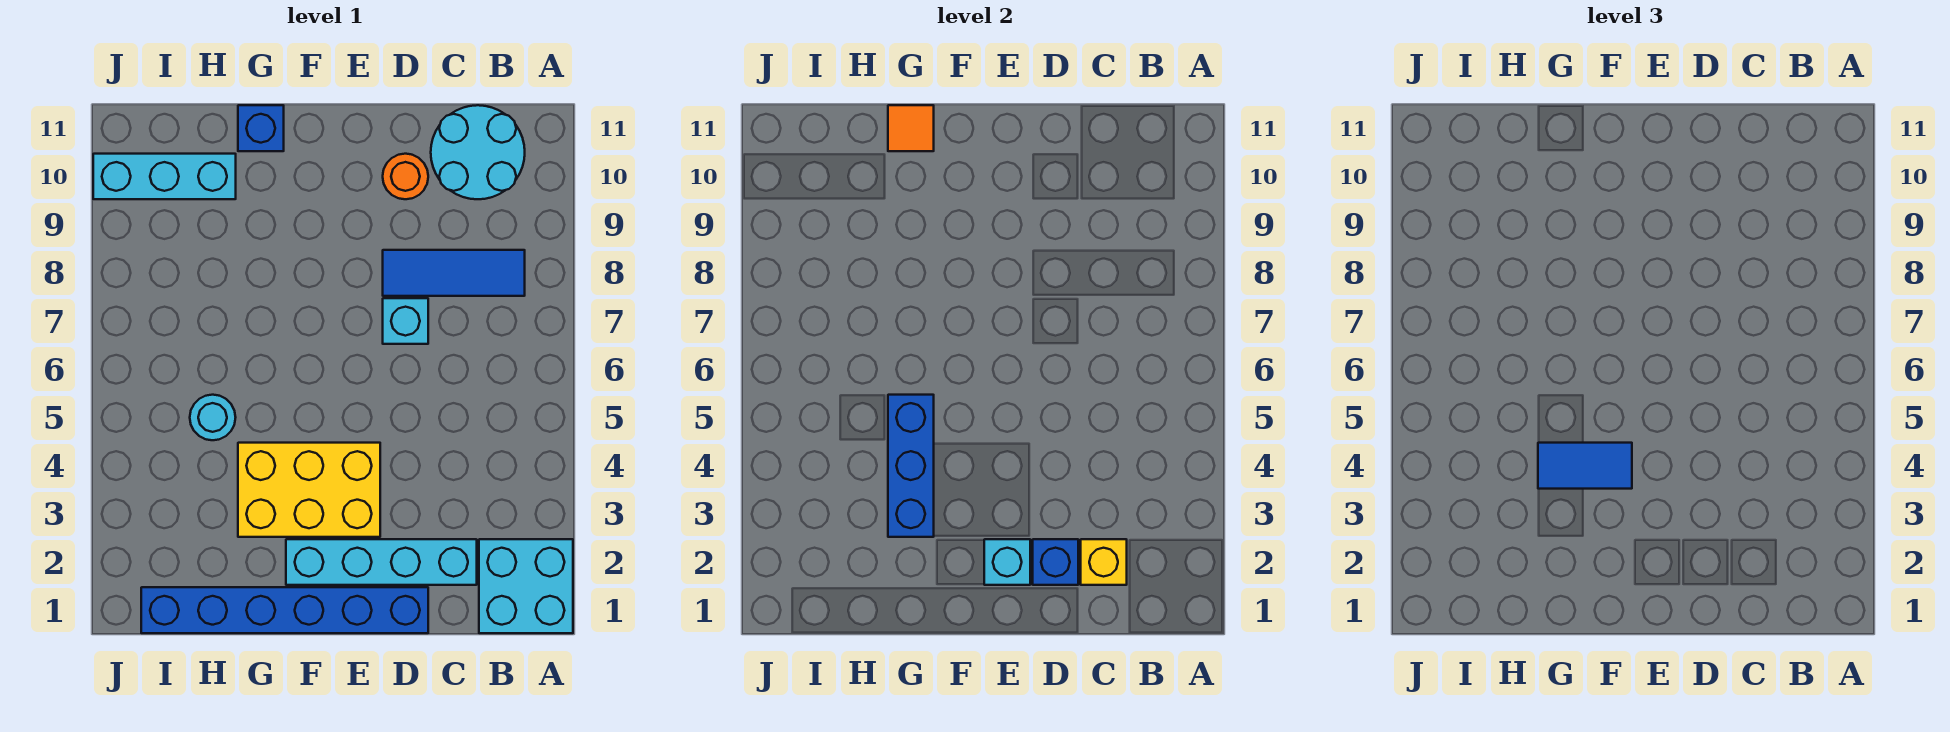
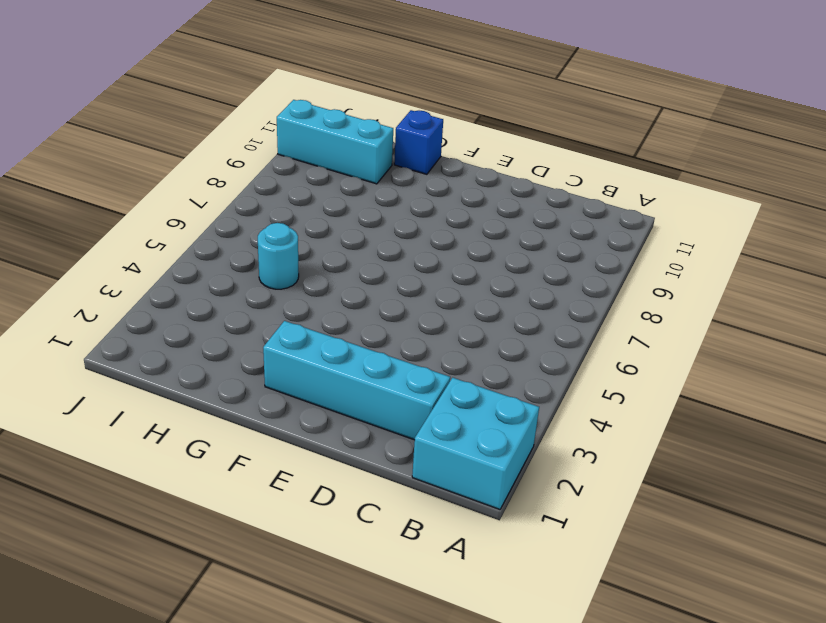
none -> blue 1x3 tile [383,250,525,296]
none -> cyan 2x2 round brick [431,105,525,199]
none -> blue 1x6 brick [141,587,428,633]

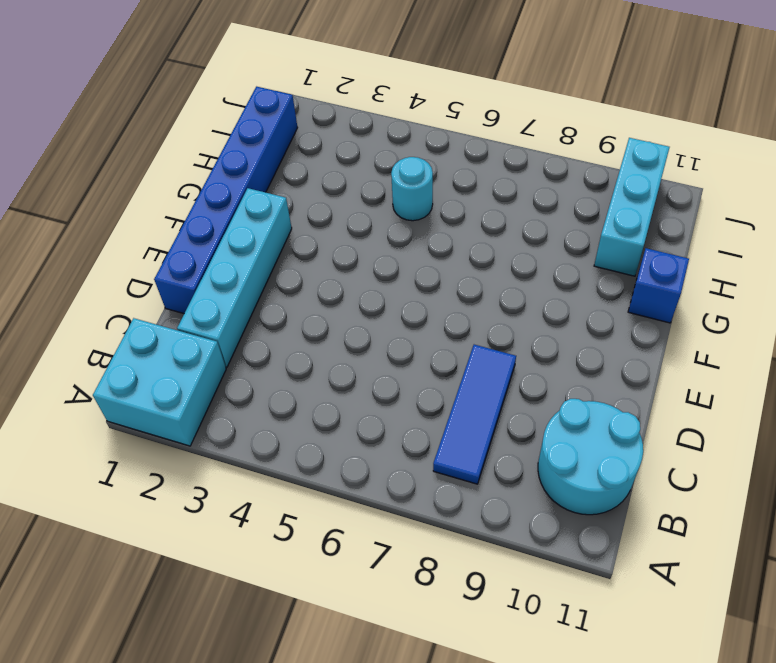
none -> cyan 1x1 brick [383,298,428,344]
none -> orange 1x1 round brick [383,154,428,199]
none -> yellow 2x3 brick [238,443,380,537]

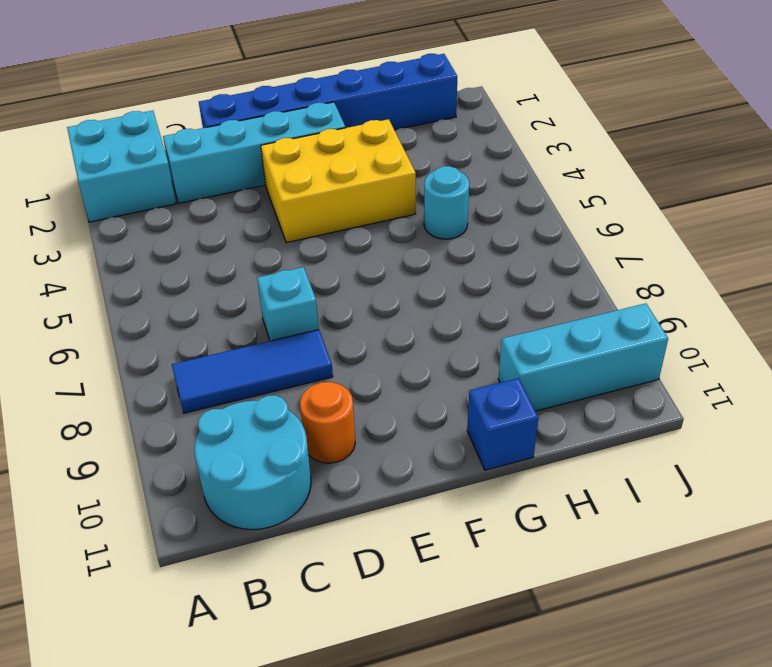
none -> yellow 1x1 brick [1081,539,1127,585]
none -> blue 1x1 brick [1033,539,1078,585]
none -> cyan 1x1 brick [984,539,1030,585]

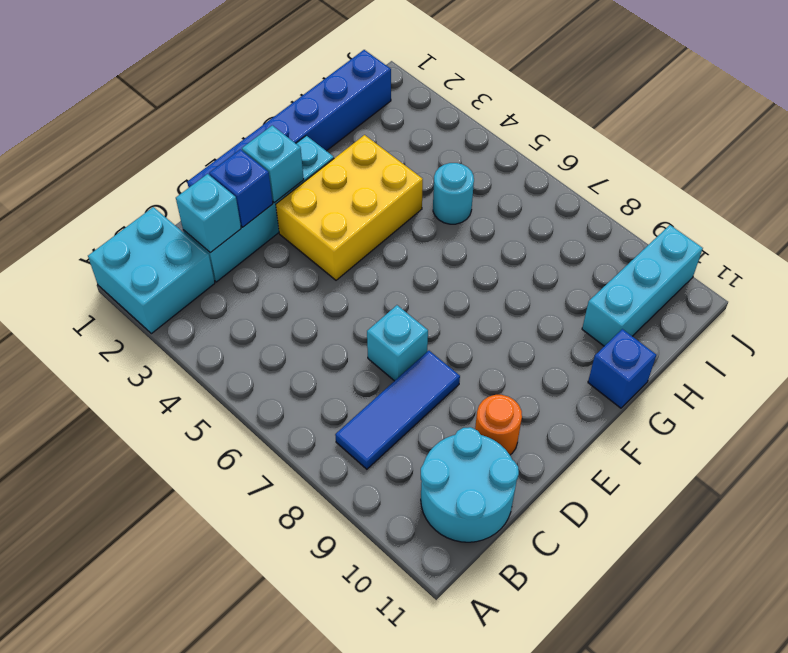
cyan 1x1 brick [176,174,241,253] -> yellow 1x1 brick [1081,539,1127,585]
none -> blue 1x3 brick [888,395,934,537]
none -> orange 1x1 tile [888,105,934,151]
none -> blue 1x2 tile [1538,443,1632,489]

